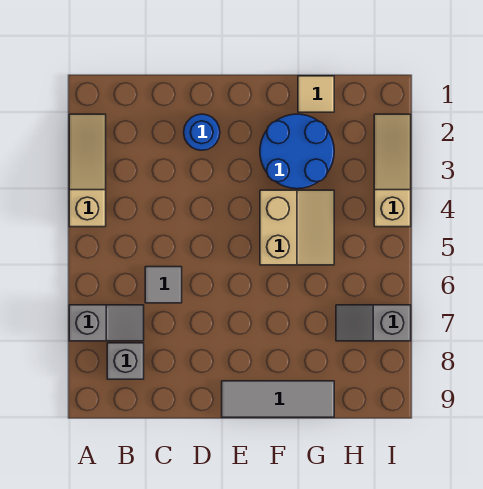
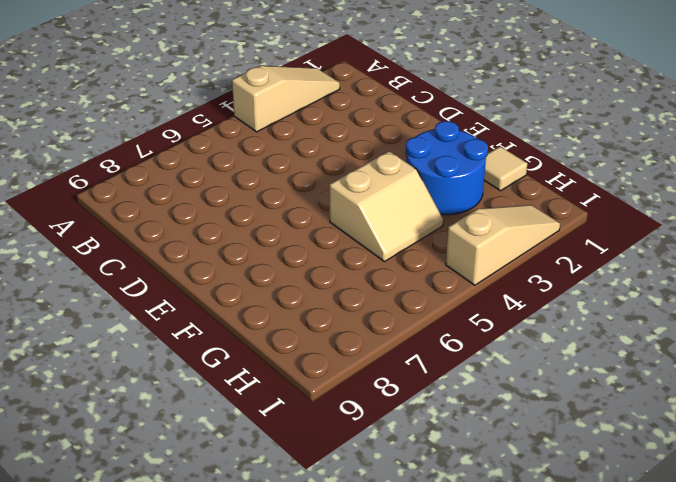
none -> grey 1x2 slope [69,305,144,341]
none -> grey 1x1 brick [107,343,144,379]

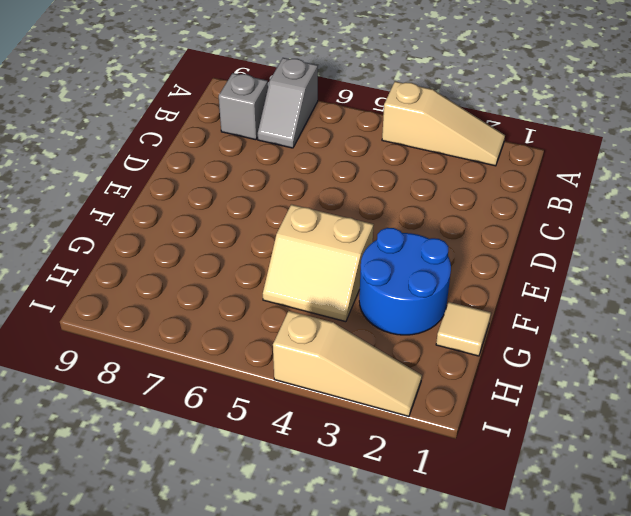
none -> grey 1x1 tile [145,267,182,303]
none -> blue 1x1 round brick [184,114,220,150]

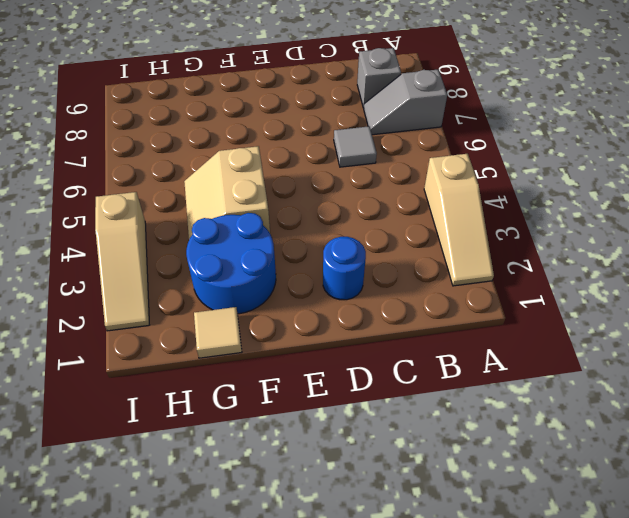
none -> grey 1x3 tile [222,381,334,417]
none -> grey 1x2 slope [336,305,411,341]

